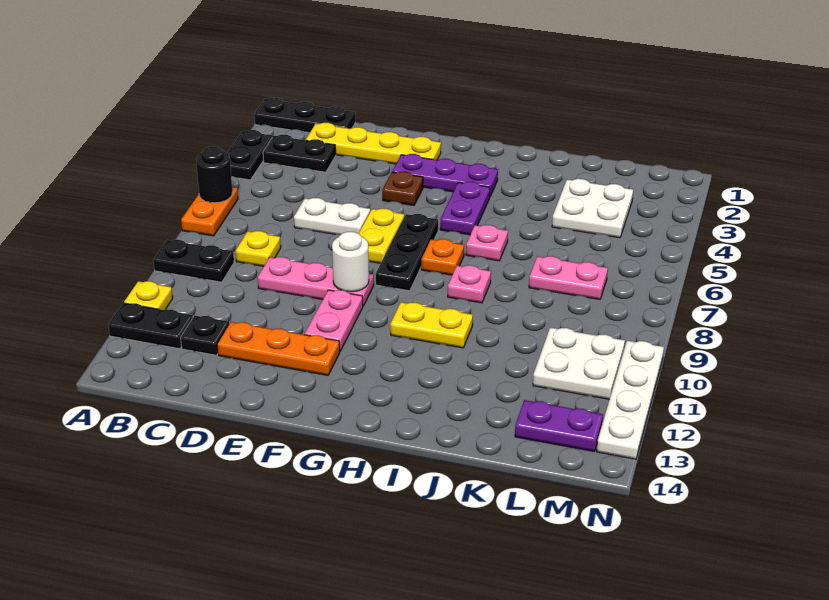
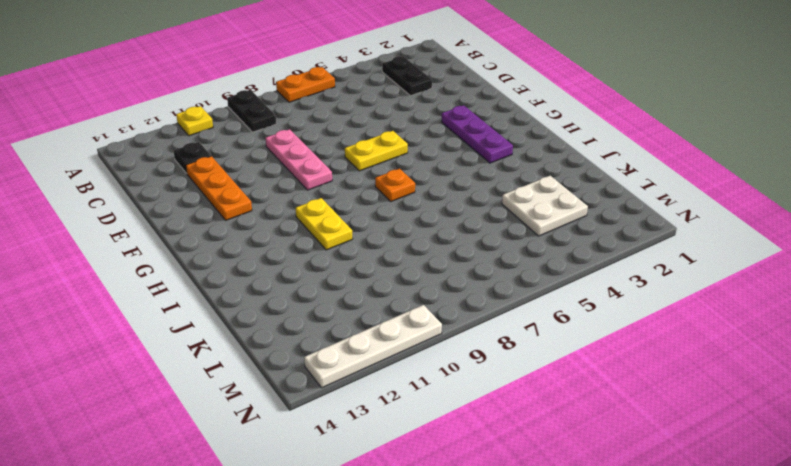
none -> black 1x3 plate [254,98,355,133]
none -> black 1x2 plate [227,130,272,180]
none -> black 1x2 plate [108,303,193,349]
none -> yellow 1x4 plate [306,123,441,164]

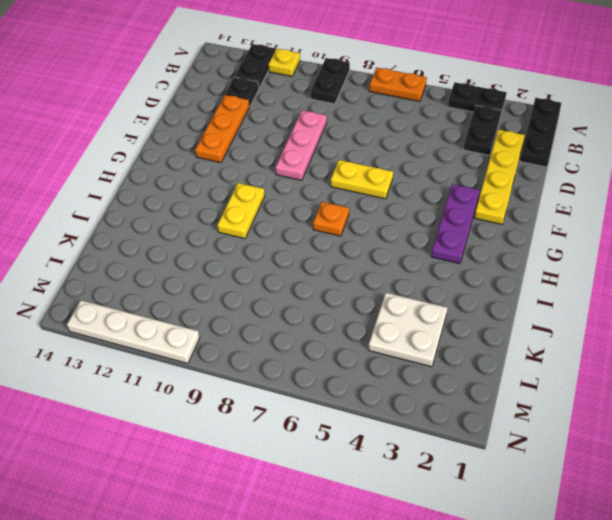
none -> yellow 1x1 plate [236,231,281,266]
none -> white 1x2 plate [294,198,370,234]
none -> brown 1x1 plate [382,172,423,205]
none -> pink 1x2 plate [305,290,363,351]

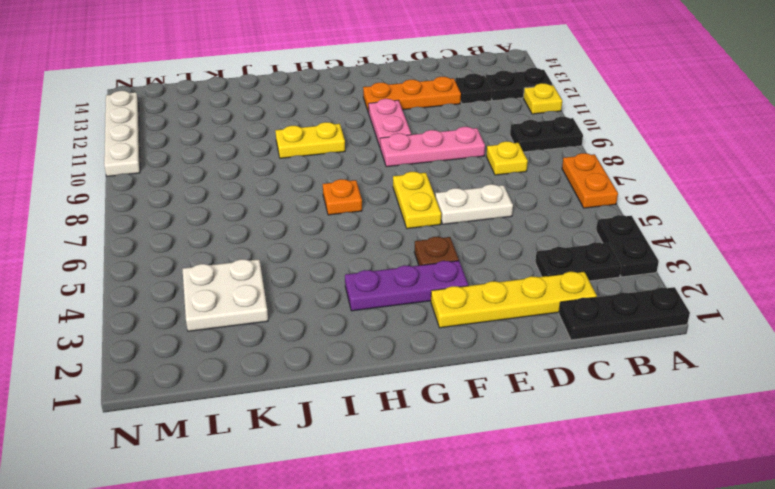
none -> black 1x3 plate [376,214,438,291]
none -> purple 1x2 plate [440,182,490,235]
none -> pink 1x1 plate [466,225,508,261]
none -> pink 1x1 plate [448,265,491,303]

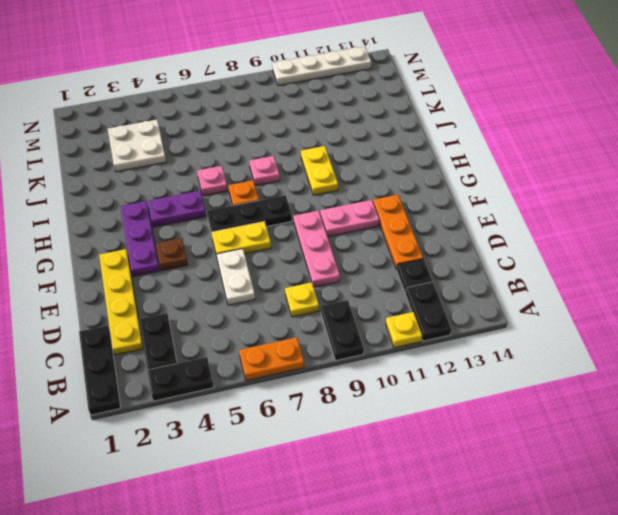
none -> pink 1x2 plate [529,256,608,299]
none -> white 2x2 plate [533,328,625,399]
none -> purple 1x2 plate [515,400,603,451]
none -> black 1x1 round brick [196,147,232,203]

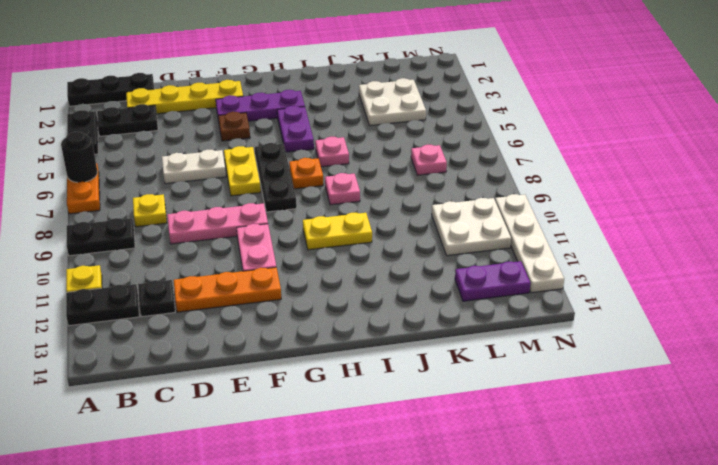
pink 1x1 plate [411,144,447,175] -> pink 1x2 plate [529,256,608,299]
none -> white 1x1 round brick [332,232,369,292]

